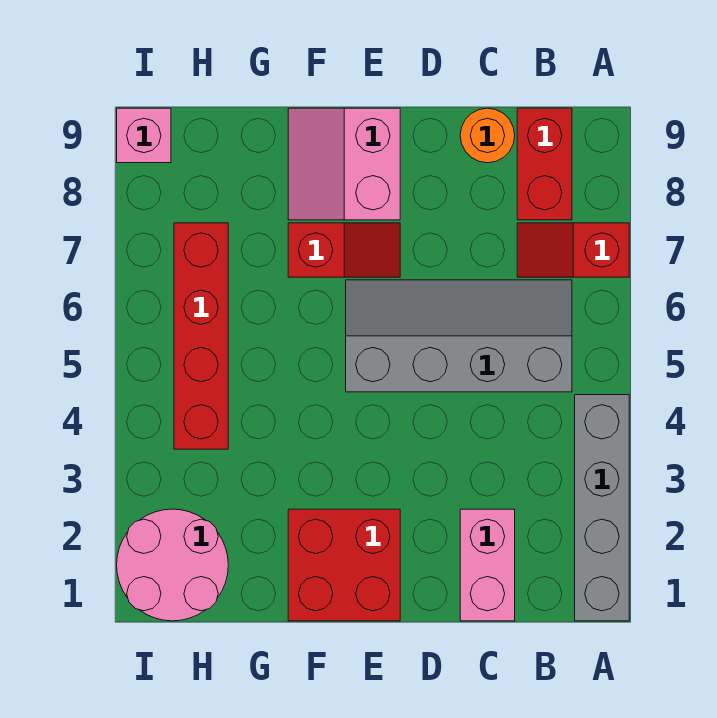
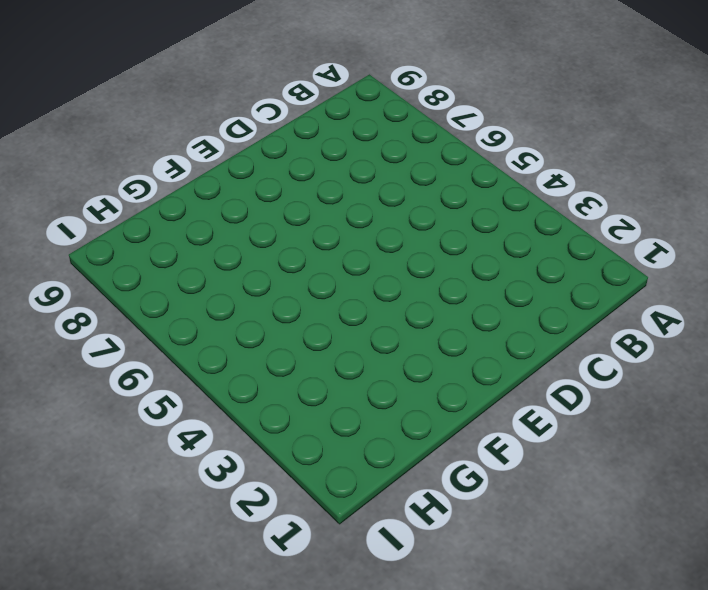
none -> grey 1x4 brick [575,395,629,621]
none -> red 1x2 slope [517,223,629,277]
none -> grey 2x4 slope [346,280,572,392]

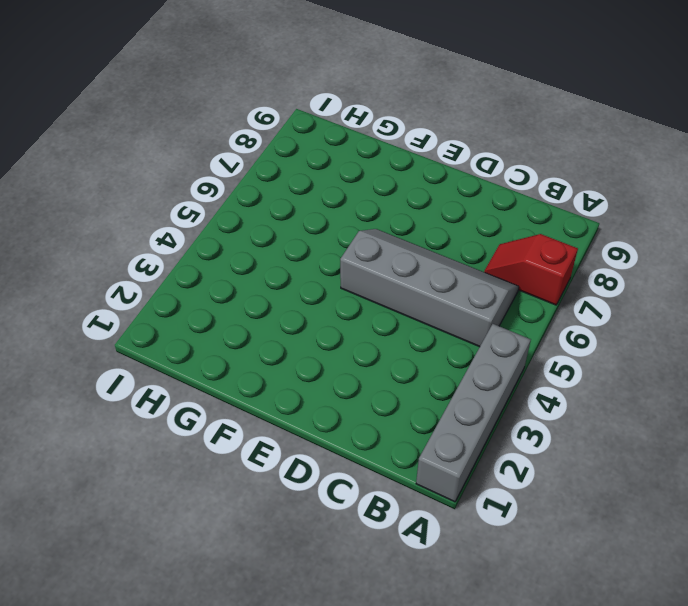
none -> red 1x2 brick [517,108,572,220]
none -> pink 1x2 brick [460,509,515,621]
none -> orange 1x1 round brick [460,108,515,163]

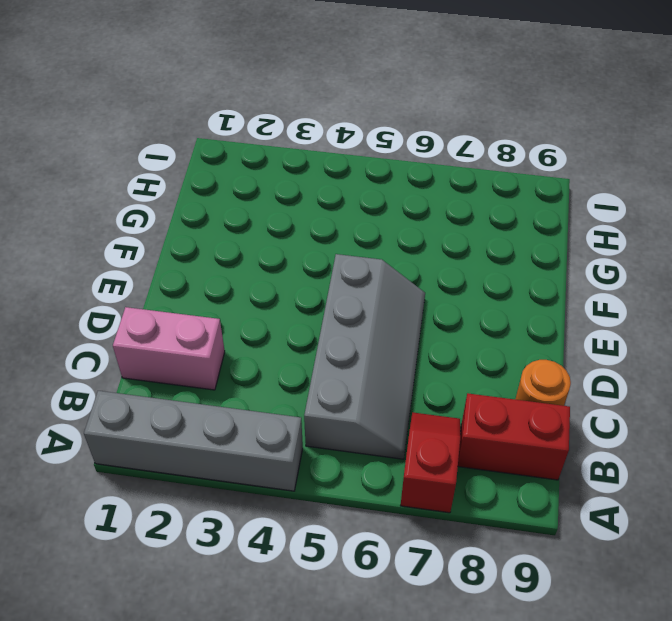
none -> red 2x2 brick [288,509,400,621]
none -> red 1x2 slope [288,223,400,277]
none -> pink 2x2 slope [288,108,400,220]

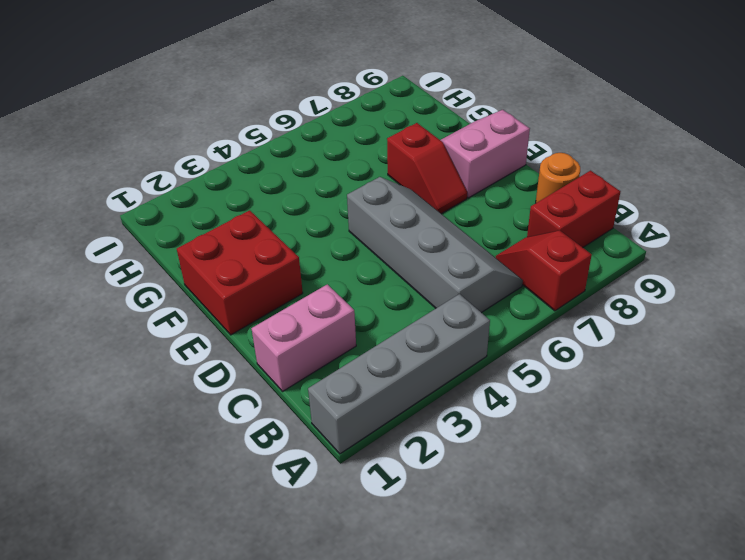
none -> pink 2x2 round brick [117,509,228,621]
none -> red 1x4 brick [174,223,228,449]
none -> pink 1x1 brick [117,108,171,163]

